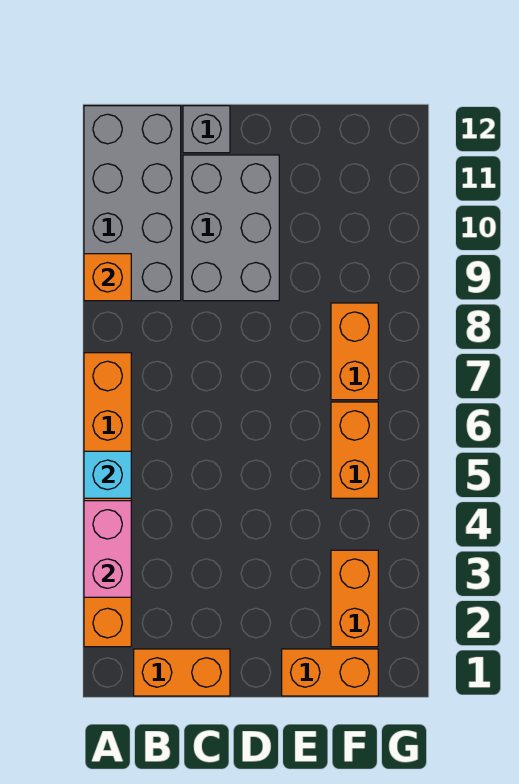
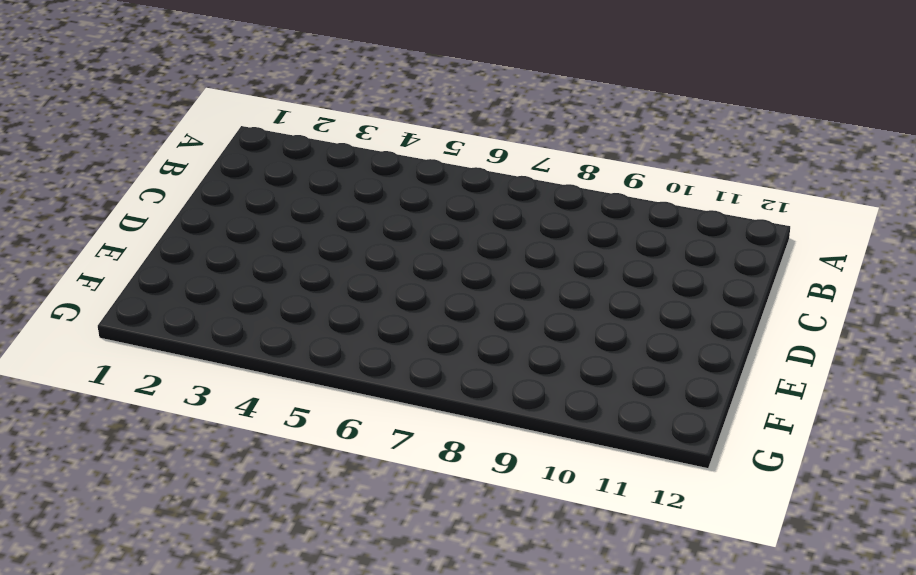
none -> orange 1x6 brick [84,353,131,647]
none -> grey 2x4 brick [84,106,181,301]
none -> orange 1x2 brick [134,649,230,696]

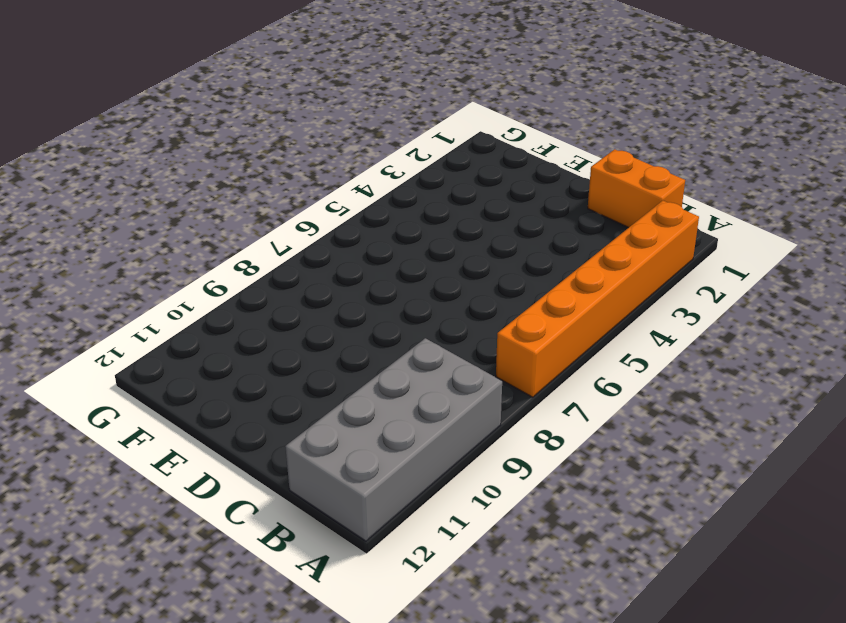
none -> grey 2x3 brick [183,155,279,301]
none -> grey 1x1 brick [183,106,230,153]
none -> orange 1x2 brick [282,649,378,696]

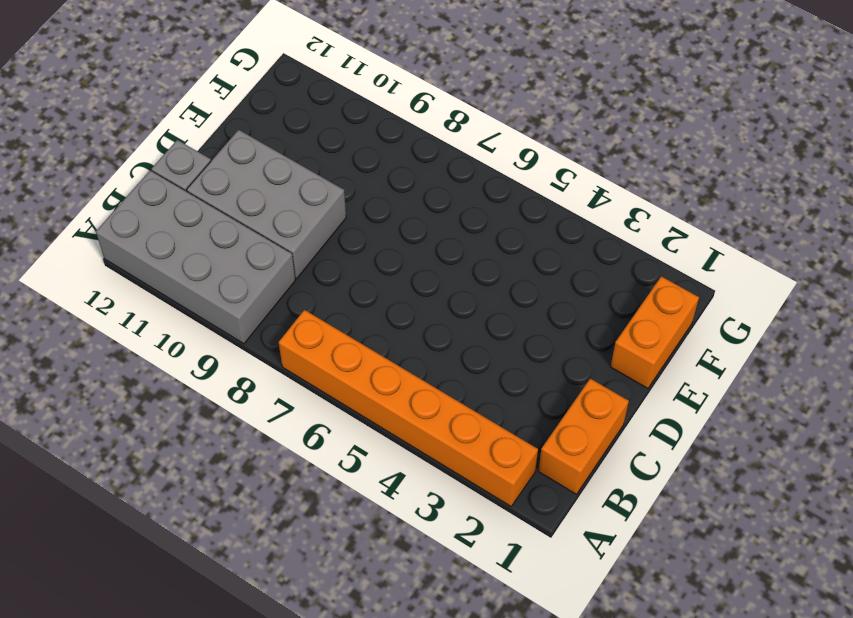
none -> orange 1x2 brick [331,550,378,647]
none -> orange 1x2 brick [331,402,378,498]
none -> orange 1x2 brick [331,303,378,400]

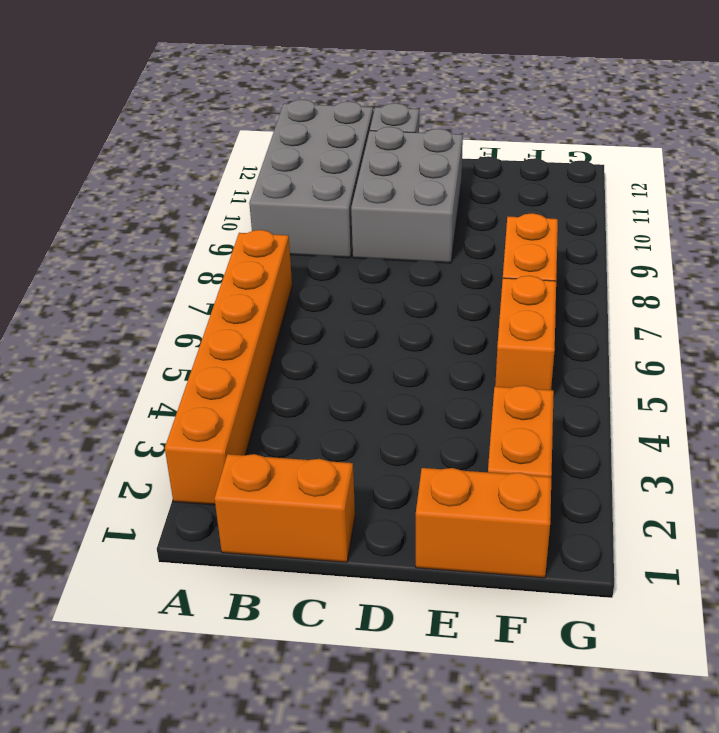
none -> pink 1x2 brick [84,501,131,597]
none -> cyan 1x1 brick [84,451,131,498]
none -> orange 1x1 brick [84,254,131,301]

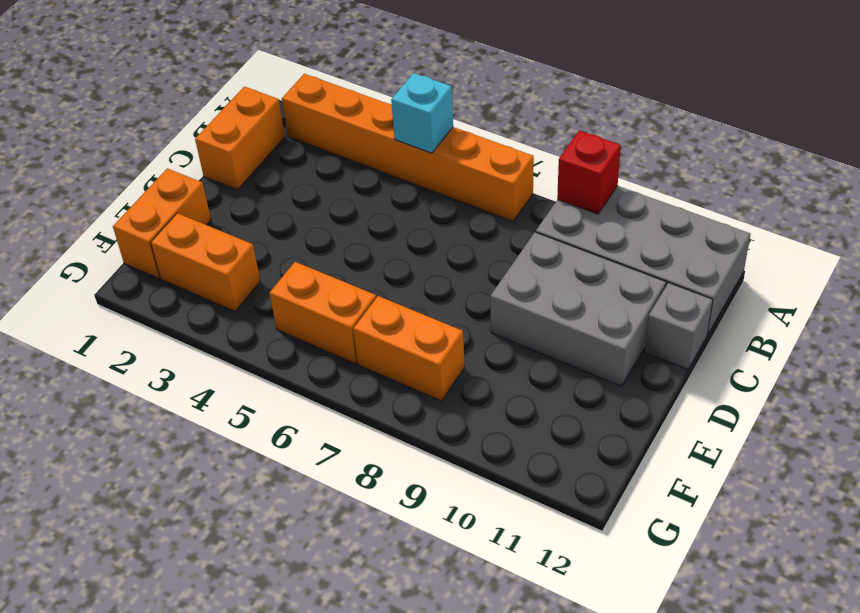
red 1x1 brick [557,131,621,214] -> orange 1x1 brick [84,254,131,301]
none -> pink 1x2 brick [84,501,131,597]

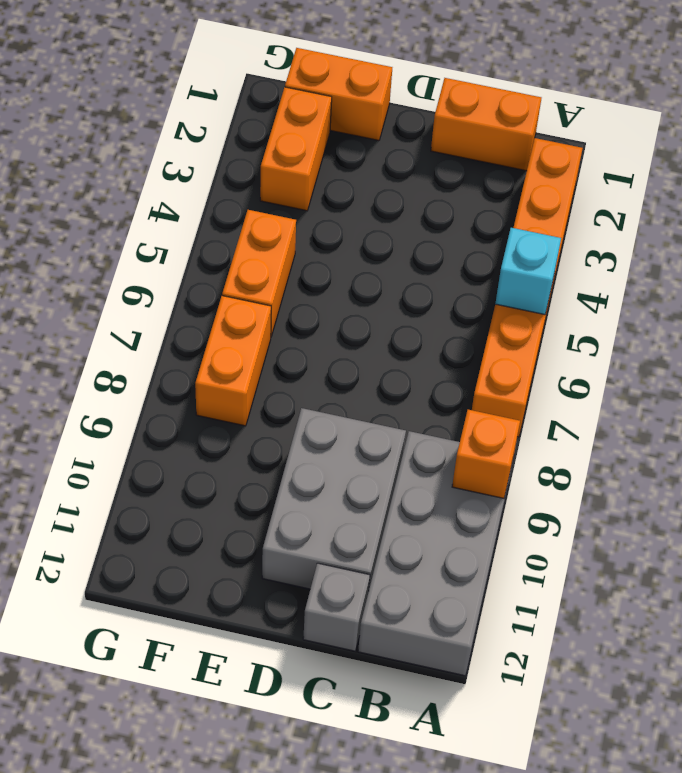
none -> pink 1x2 brick [84,501,131,597]

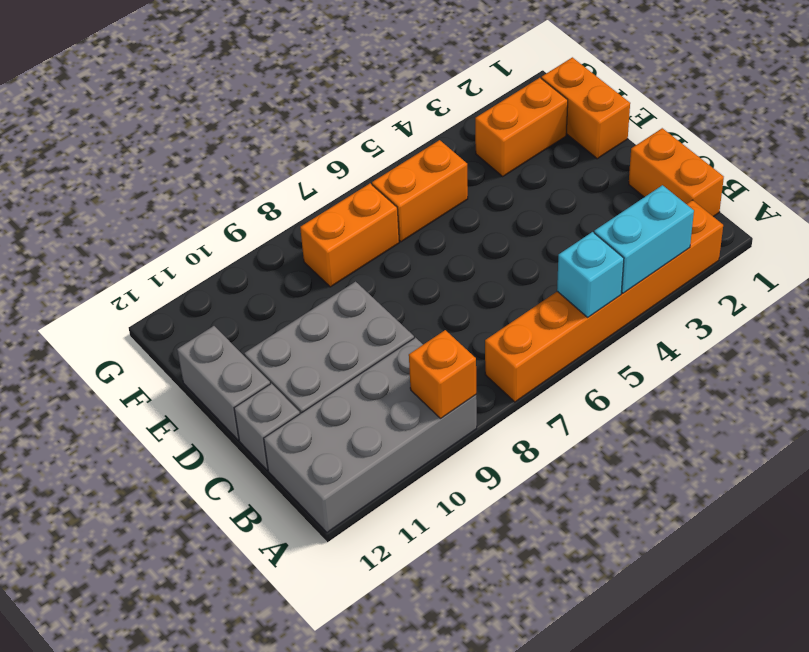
cyan 1x2 brick [594,185,694,293] -> pink 1x2 brick [84,501,131,597]
grey 1x2 brick [177,326,270,440] -> none

